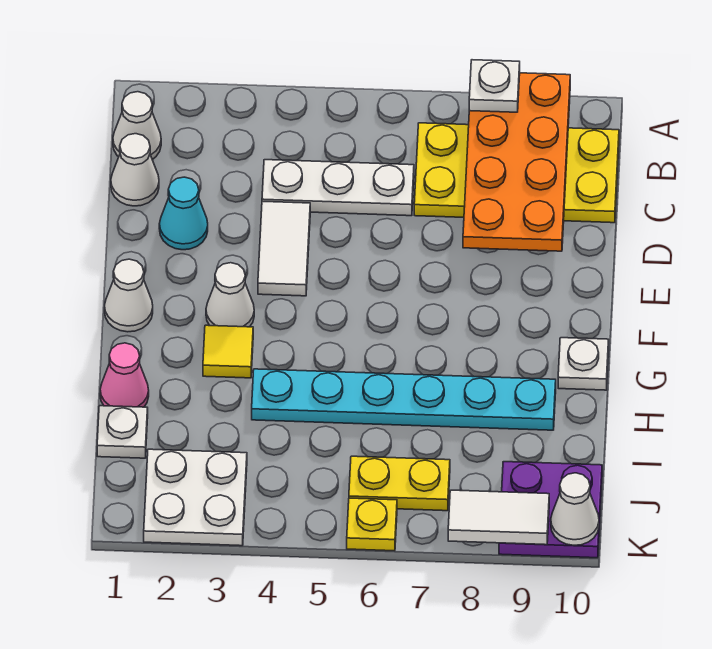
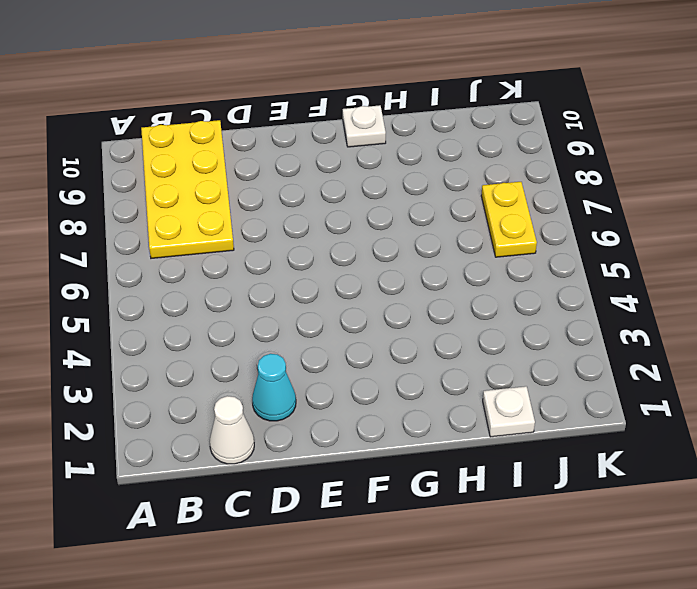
none -> white 1x1 cone [113,92,161,159]
none -> white 1x3 plate [262,160,414,216]
none -> white 1x2 tile [258,201,310,296]

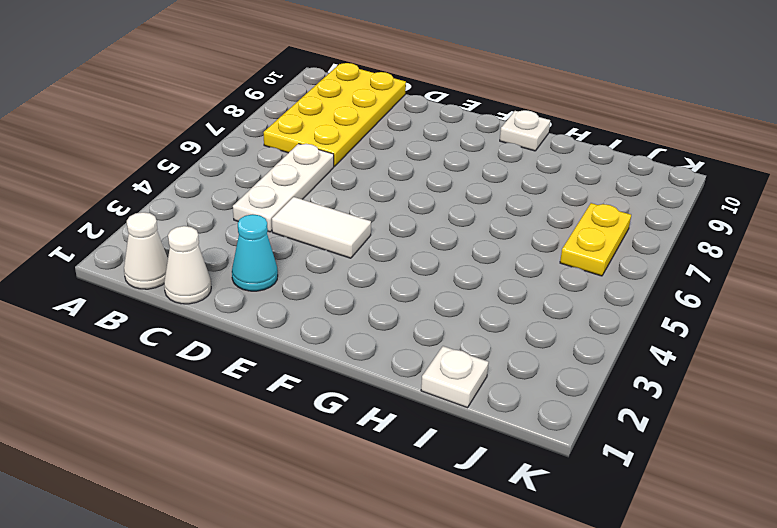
none -> white 1x1 cone [105,259,153,332]
none -> white 1x1 cone [206,263,254,327]
none -> yellow 1x1 tile [203,325,253,378]

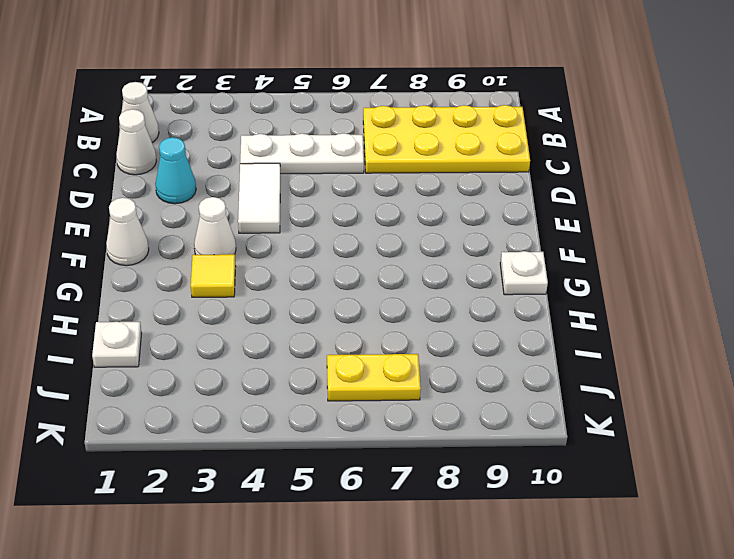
none -> pink 1x1 cone [100,343,149,407]
none -> cyan 1x6 plate [252,369,556,430]
none -> white 2x2 plate [144,449,247,546]

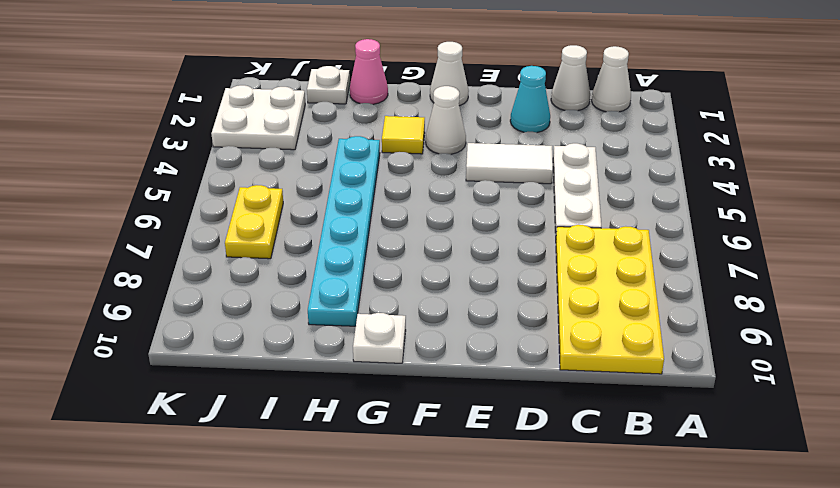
none -> purple 2x2 plate [499,462,602,558]
none -> yellow 1x1 plate [347,498,397,551]
none -> orange 2x4 plate [463,73,570,251]

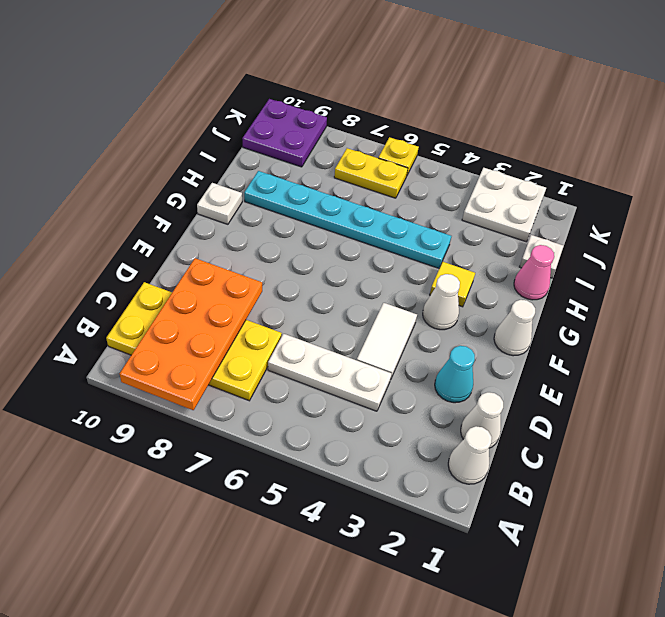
none -> white 1x2 tile [448,490,549,545]
none -> white 1x1 cone [551,473,599,545]
none -> white 1x1 plate [469,60,520,112]

